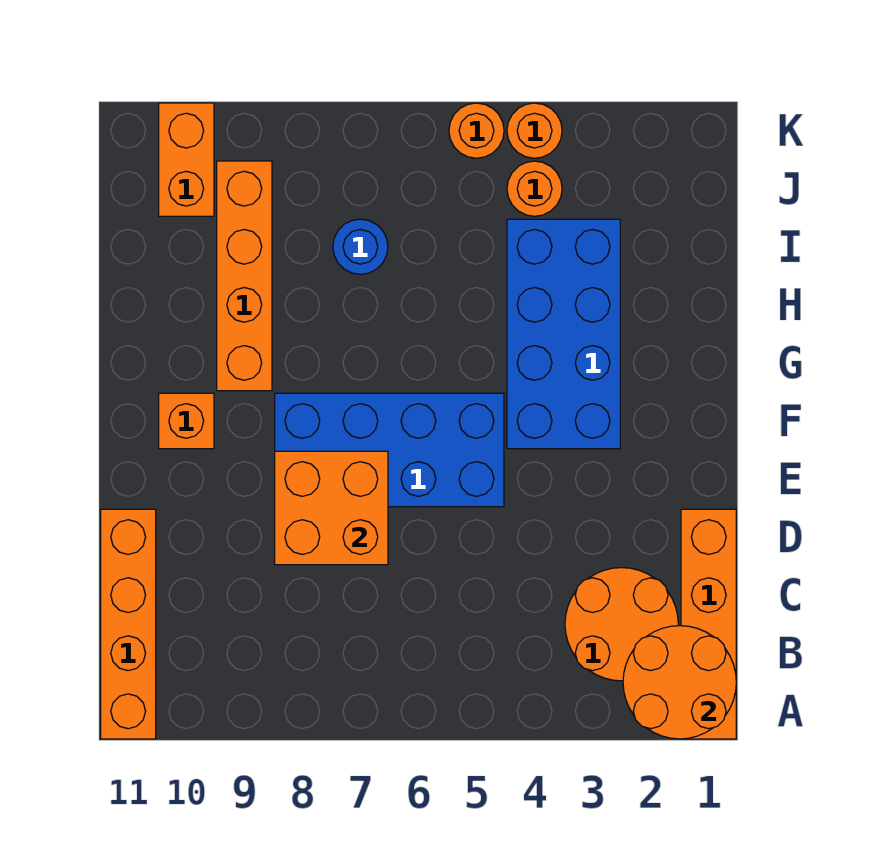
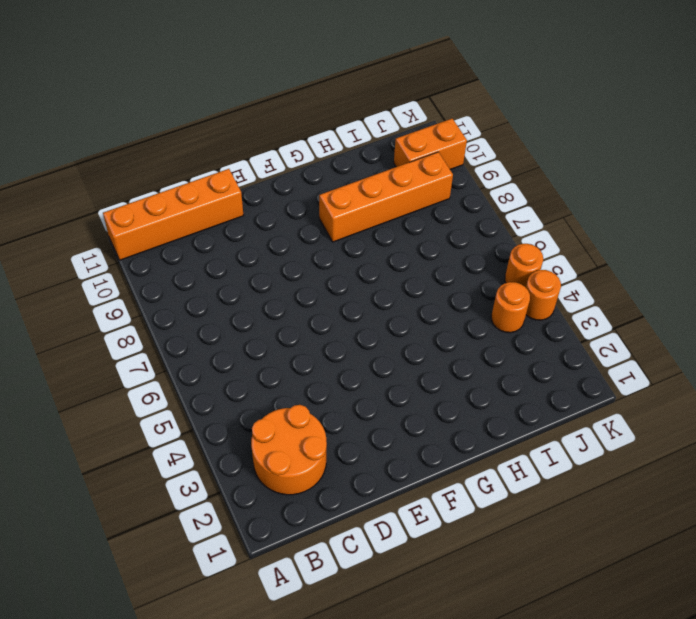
none -> orange 1x4 brick [681,509,736,739]
none -> blue 2x4 brick [275,393,504,507]
none -> blue 2x4 brick [507,219,620,449]

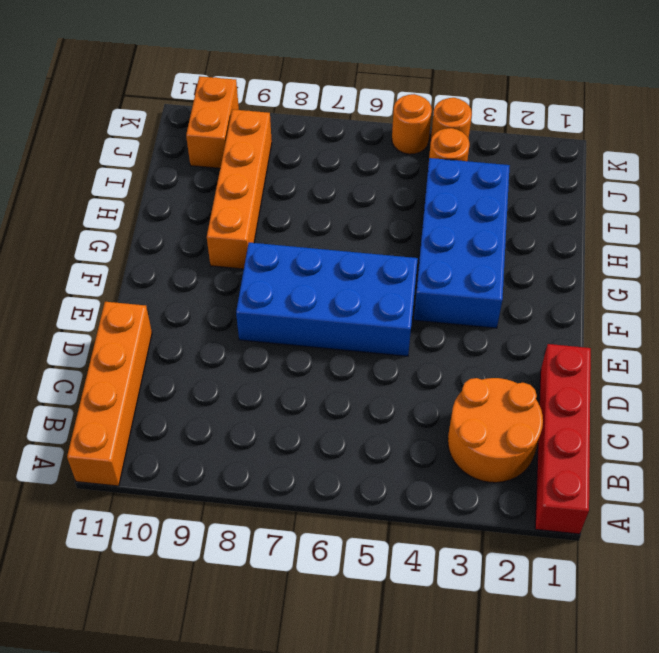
red 1x4 brick [535,344,591,534] -> orange 1x4 brick [681,509,736,739]
none -> orange 1x1 brick [159,393,214,449]
none -> blue 1x1 round brick [333,219,388,274]
none -> orange 2x2 round brick [623,626,736,739]

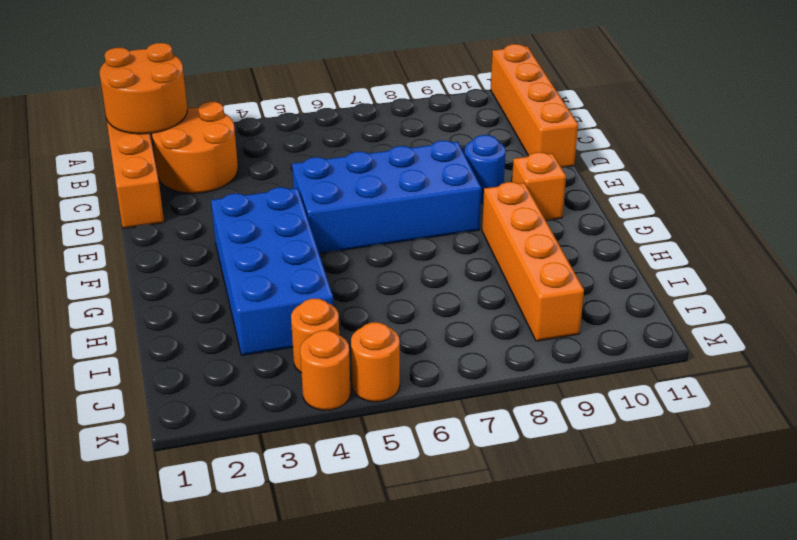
blue 1x1 round brick [464,135,506,203] -> blue 1x1 round brick moved to [333,219,388,274]
none -> orange 1x2 brick [159,103,214,216]
none -> orange 2x2 brick [275,451,388,565]

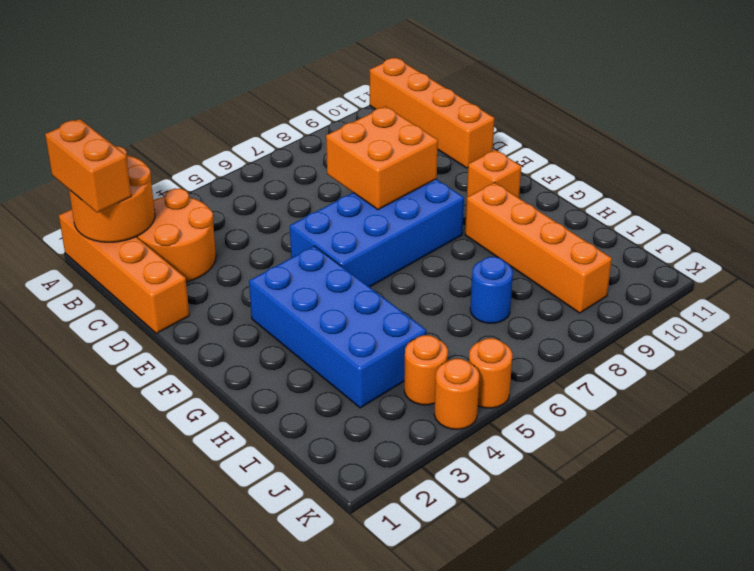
orange 1x2 brick [45,119,131,213] -> orange 1x2 brick moved to [159,103,214,216]

